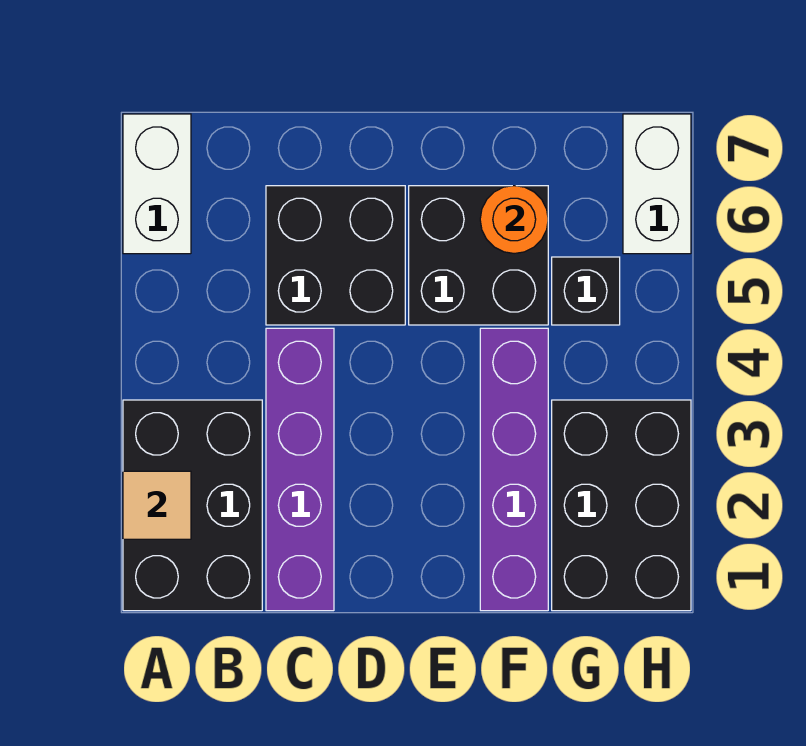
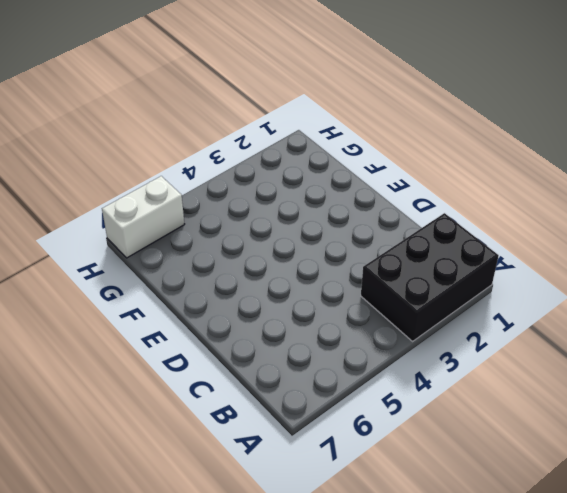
none -> white 1x2 brick [123,114,191,254]
none -> purple 1x4 brick [266,328,334,611]

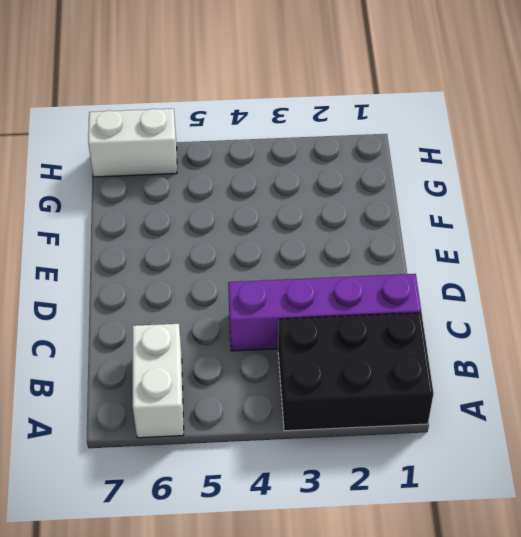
white 1x2 brick [133,324,184,438] -> white 1x2 brick turned to [123,114,191,254]
none -> black 2x2 brick [266,186,405,325]
none -> black 2x2 brick [409,186,548,325]

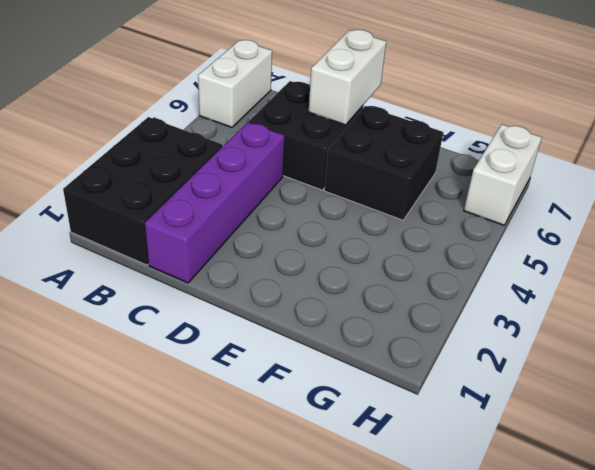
white 1x2 brick [309,30,386,125] -> none
none -> purple 1x4 brick [480,328,548,611]
none -> black 2x3 brick [552,400,691,611]

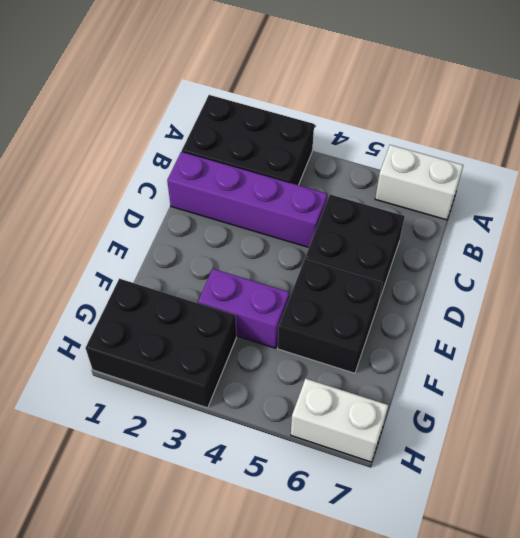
purple 1x2 brick [198,269,290,348] -> purple 1x4 brick [480,328,548,611]
none -> black 1x1 brick [552,257,620,325]
none -> tan 1x1 tile [123,471,191,539]

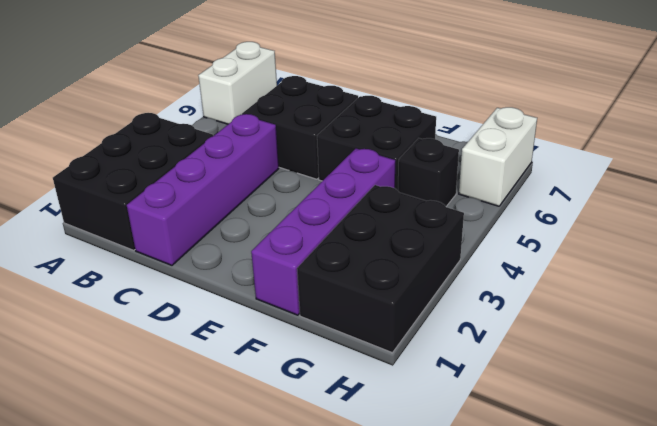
none -> tan 1x1 tile [123,471,191,539]
none -> orange 1x1 round brick [480,186,548,254]

